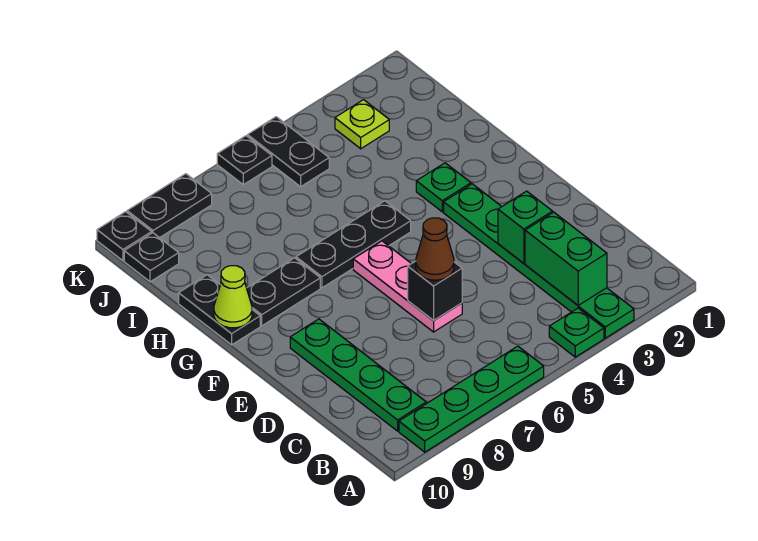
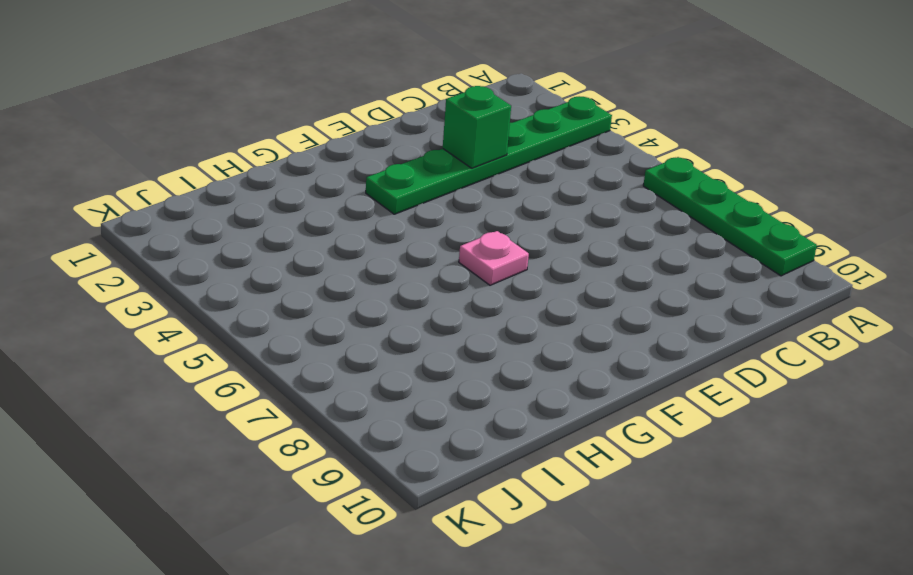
pink 1x1 plate [459,231,529,285] -> pink 1x3 plate [353,241,462,332]
none -> green 1x1 plate [549,308,604,357]
none -> green 1x4 plate [290,319,426,431]
none -> green 1x1 plate [416,163,471,212]

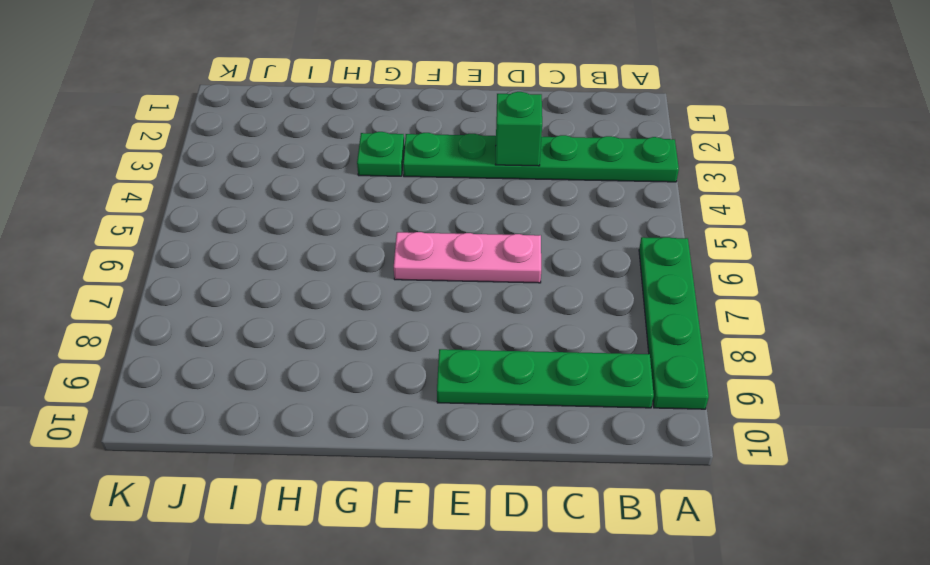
none -> green 1x1 plate [549,308,604,357]
none -> black 1x3 plate [296,201,411,288]
none -> black 1x2 plate [247,258,320,326]

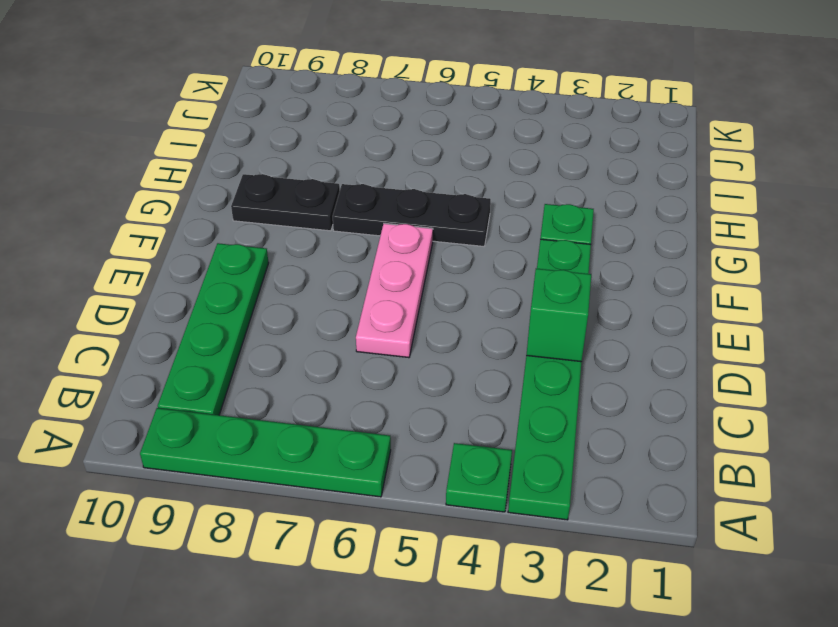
none -> black 1x2 plate [179,275,260,345]
none -> lime 1x1 plate [335,100,389,149]
none -> black 1x2 plate [248,117,329,187]

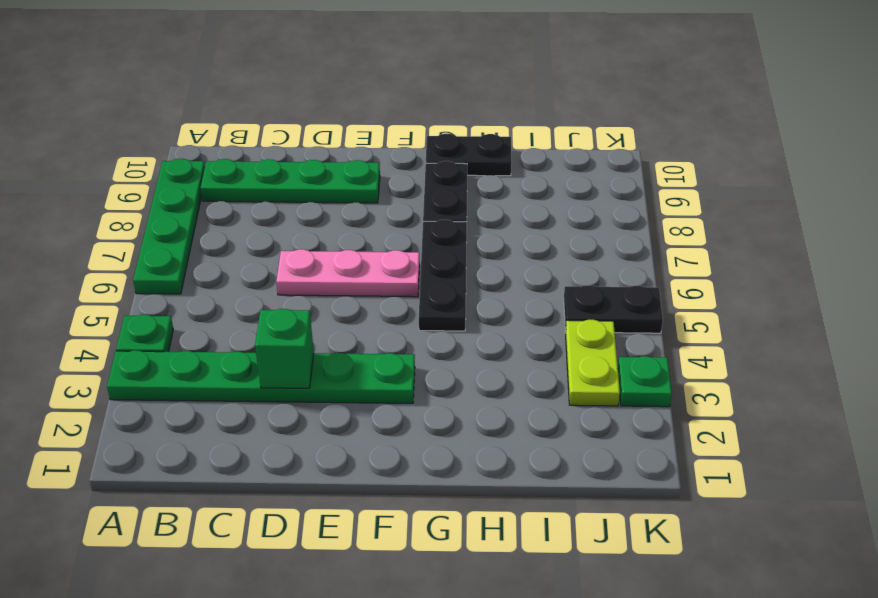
lime 1x2 plate [566,320,620,406] -> lime 1x1 plate [335,100,389,149]
green 1x1 plate [618,356,672,407] -> green 1x1 plate moved to [416,163,471,212]
none -> black 1x1 plate [124,233,179,282]
none -> black 1x1 plate [217,136,272,185]
none -> black 1x2 plate [127,174,212,238]

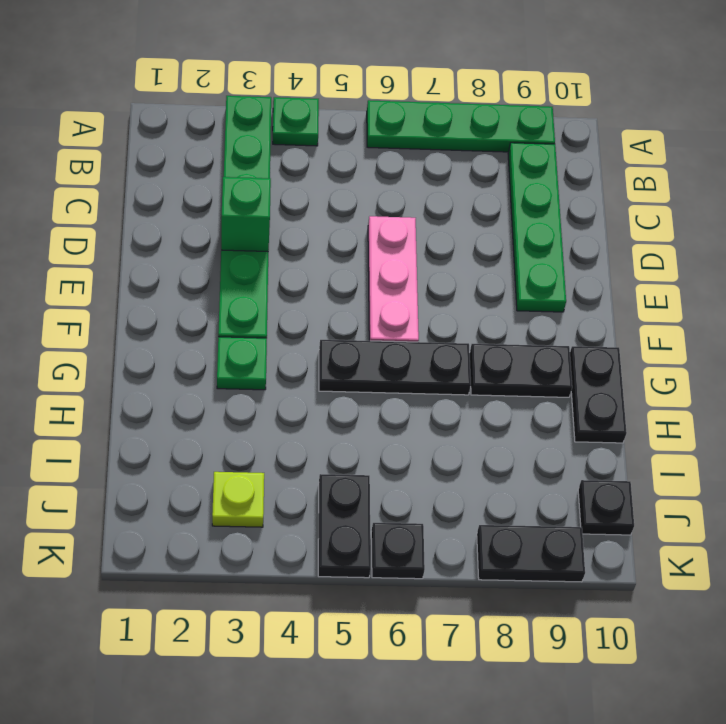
none -> black 1x1 plate [97,212,152,261]
none -> green 1x2 brick [525,212,607,305]
none -> black 1x1 brick [408,261,462,321]

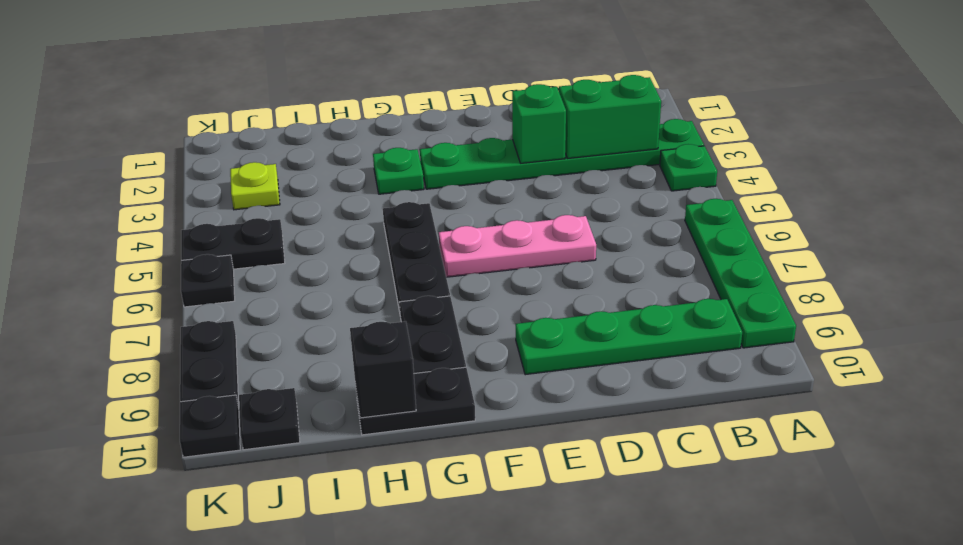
black 1x1 brick [350,321,416,418] -> black 1x1 brick moved to [408,261,462,321]
none -> lime 1x1 cone [214,266,252,328]
none -> brown 1x1 cone [416,218,454,280]

